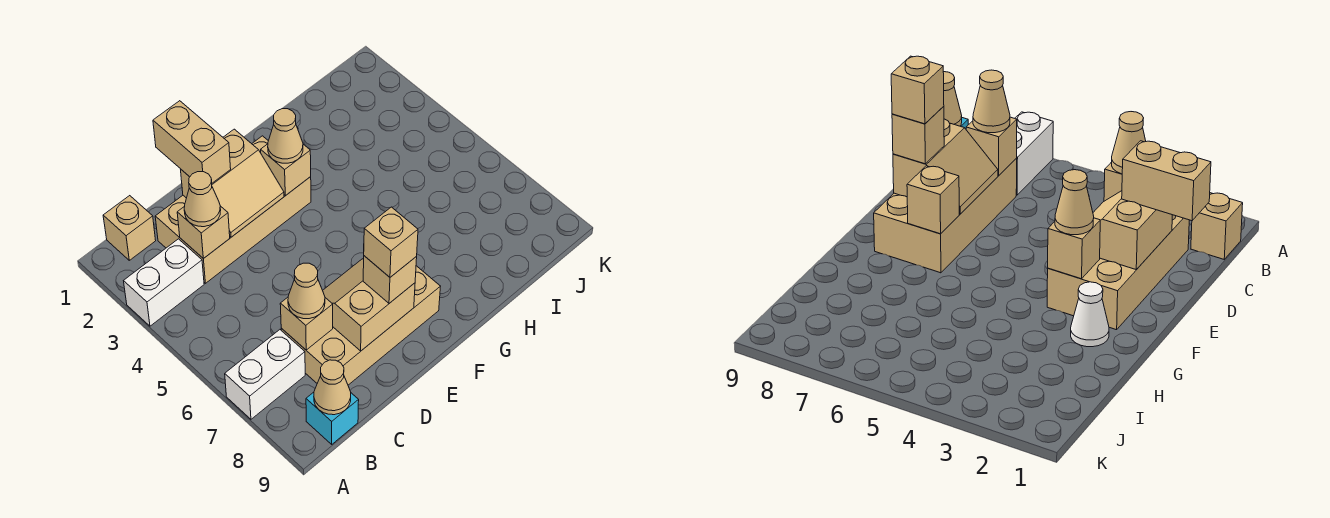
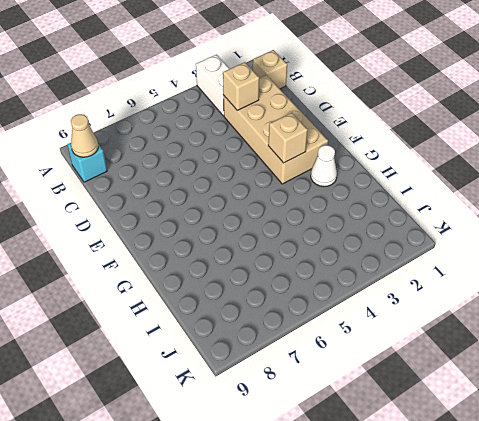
none -> white 1x2 brick [225,330,305,419]
none -> tan 2x4 brick [281,266,440,385]
none -> tan 1x1 brick [280,297,333,350]

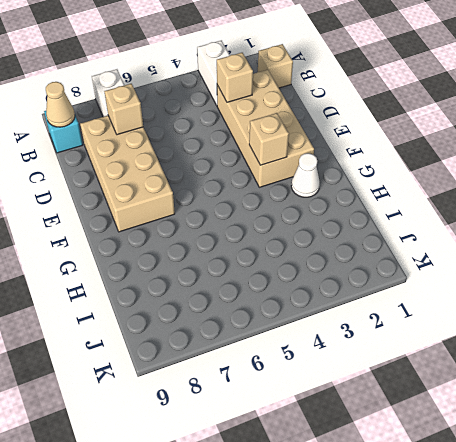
none -> tan 2x2 slope [181,129,284,237]
none -> tan 2x2 slope [323,259,415,351]
none -> tan 1x1 brick [907,166,959,234]

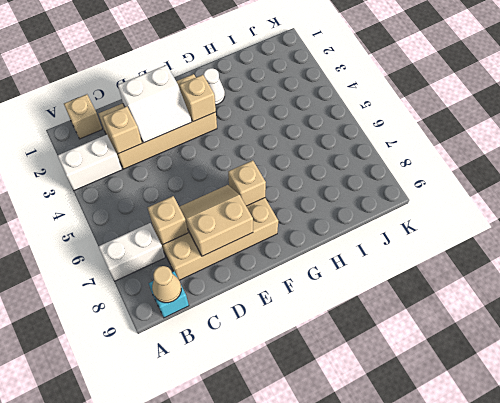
white 2x2 slope [118,65,192,143] -> tan 2x2 slope [181,129,284,237]
none -> tan 1x1 cone [184,172,221,227]
none -> tan 1x1 cone [288,263,325,319]
none -> tan 1x2 brick [153,101,231,183]

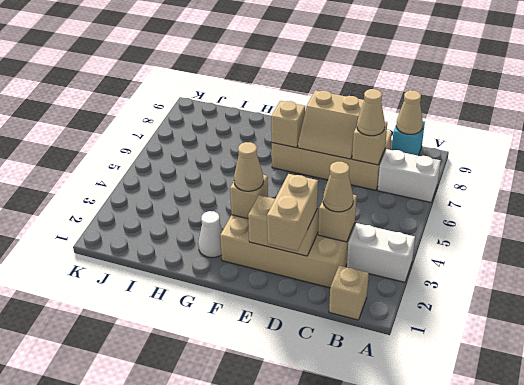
none -> tan 1x1 brick [363,256,417,303]
none -> tan 1x1 brick [364,207,418,277]

